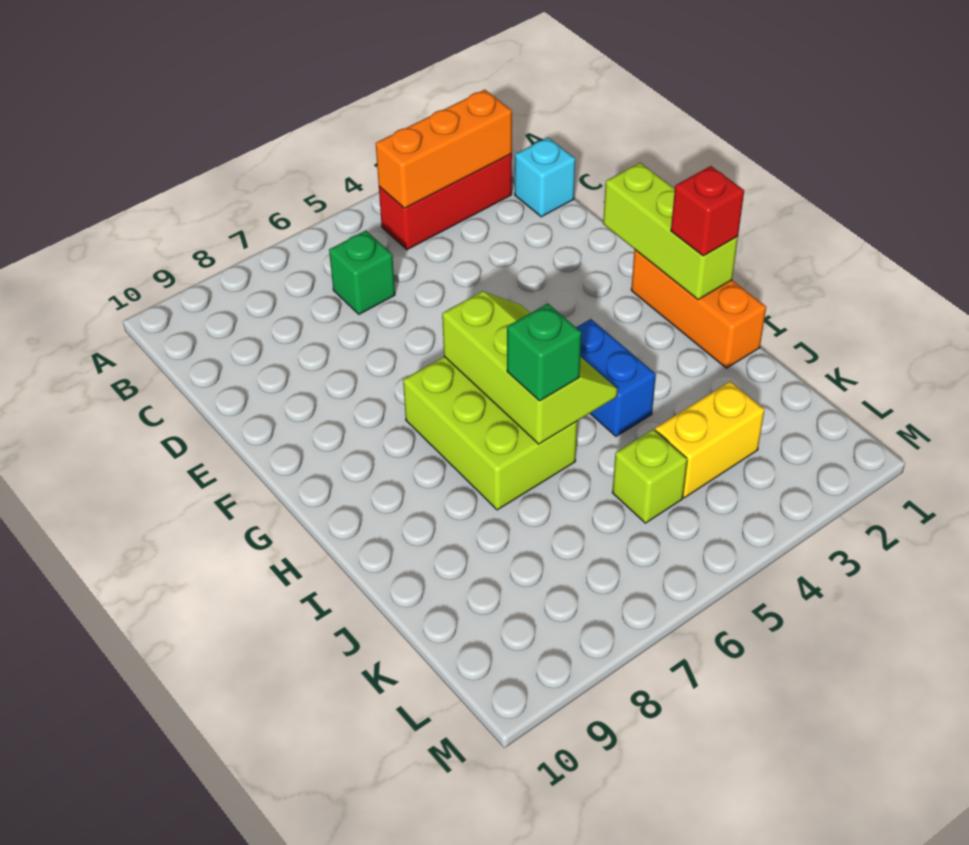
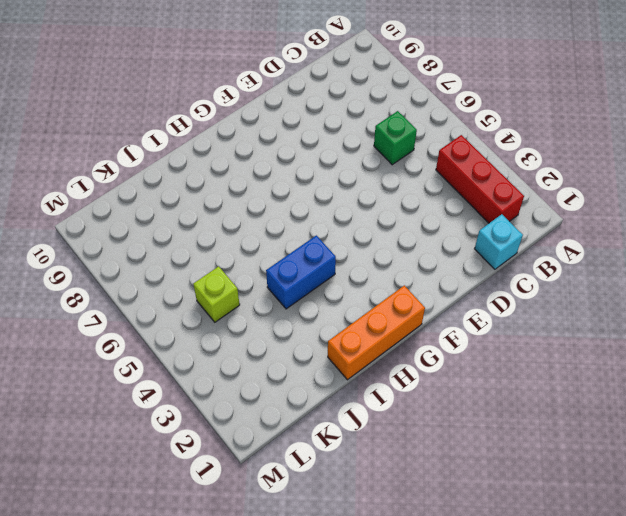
none -> lime 2x3 brick [403,357,577,510]
none -> yellow 1x2 brick [655,381,765,498]
none -> orange 1x3 brick [376,90,512,208]

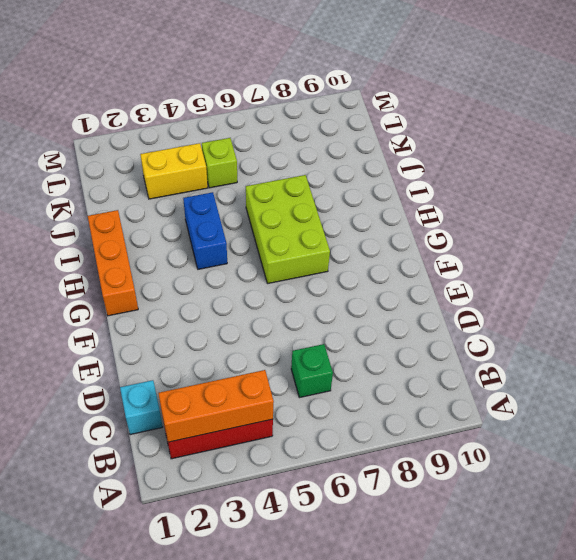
none -> lime 1x3 brick [603,163,738,300]
none -> lime 2x3 slope [442,291,618,444]
none -> red 1x1 brick [671,166,744,256]

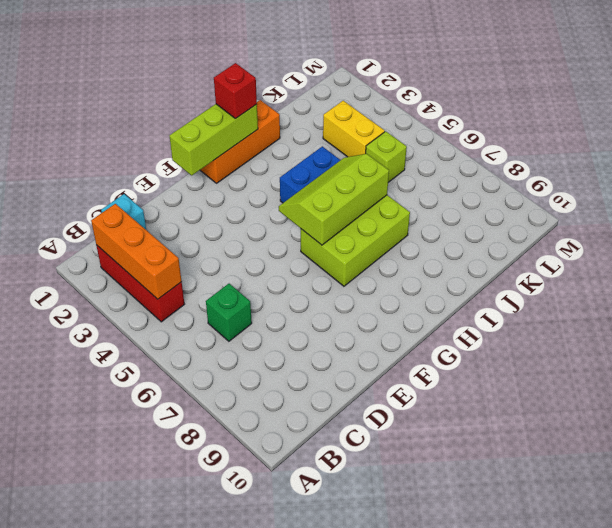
none -> green 1x1 brick [507,303,581,401]

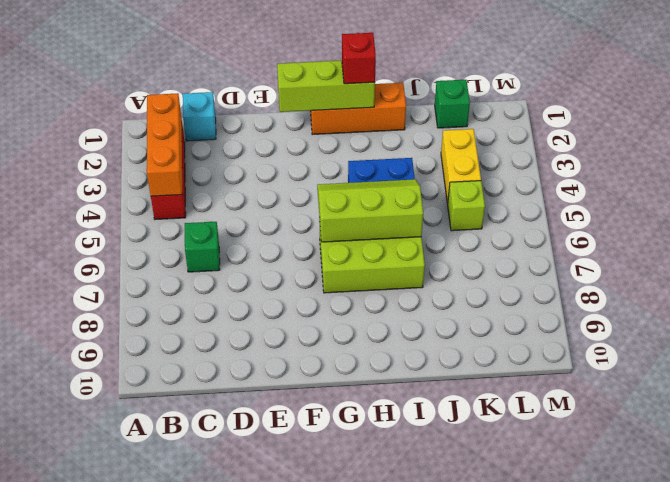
green 1x1 brick [435,80,470,128] -> green 1x1 brick moved to [507,303,581,401]

